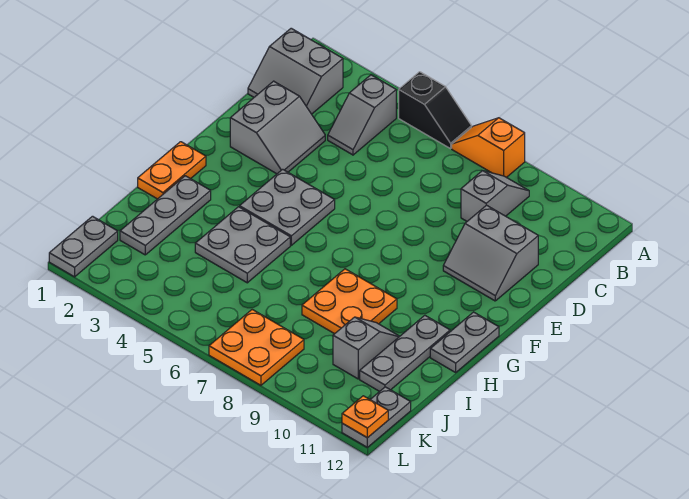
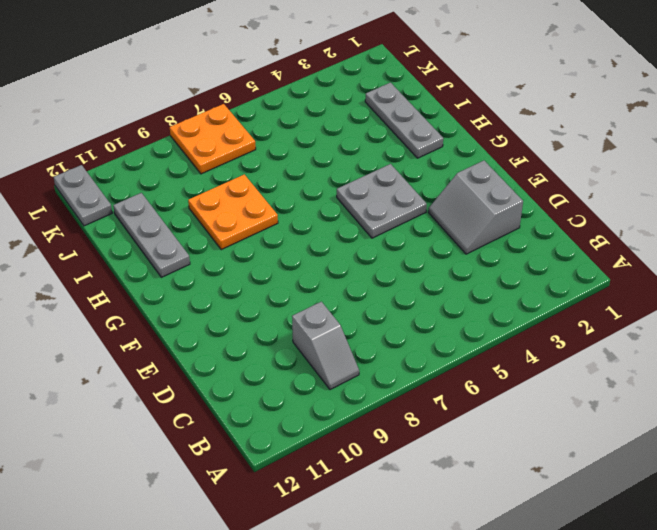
none -> black 1x2 slope [399,72,472,149]
none -> orange 1x2 slope [452,118,525,178]
none -> grey 2x2 slope [248,28,343,114]

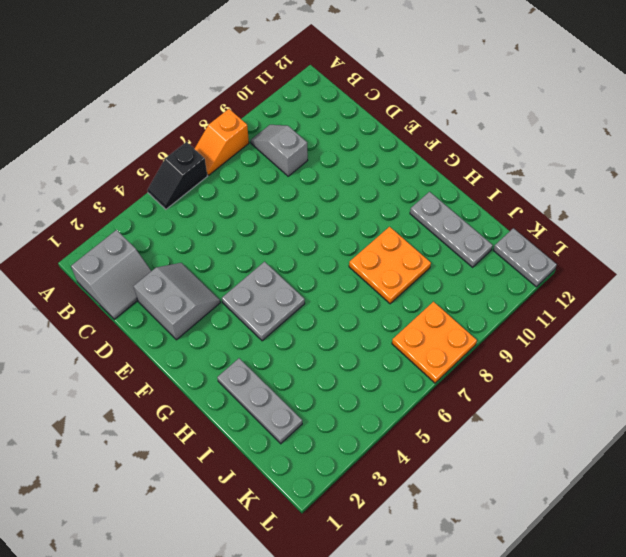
black 1x2 slope [147,142,207,209] -> black 1x2 slope turned to [399,72,472,149]
none -> grey 1x2 slope [328,75,396,155]
none -> grey 2x2 slope [443,205,538,301]
none -> orange 1x2 plate [138,142,206,199]

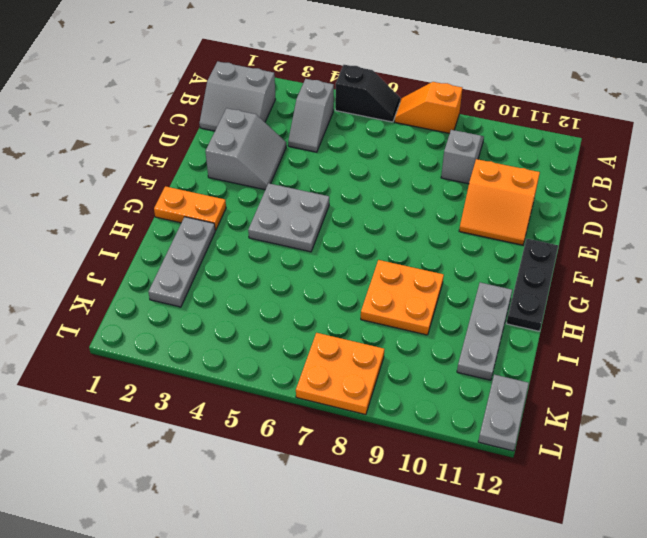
orange 2x2 slope [459,159,540,245] -> grey 2x2 slope [443,205,538,301]
black 1x3 plate [506,239,558,331] -> grey 1x2 plate [430,312,499,372]
orange 1x2 plate [154,186,226,231] -> orange 1x2 plate turned to [138,142,206,199]
none -> grey 2x2 plate [195,207,290,283]
none -> grey 1x2 slope [333,317,400,379]
none -> grey 1x2 plate [49,216,118,277]

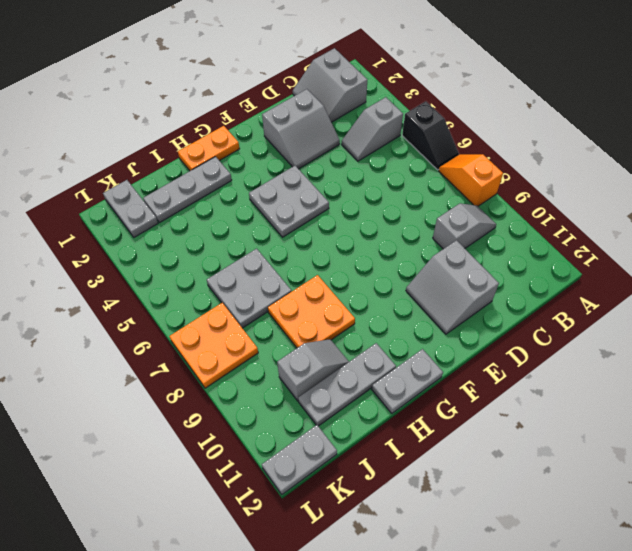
grey 2x2 plate [207,249,292,328] -> grey 2x2 plate moved to [195,207,290,283]
grey 1x2 plate [103,180,158,237] -> grey 1x2 plate turned to [49,216,118,277]
none -> orange 1x1 plate [342,396,388,438]

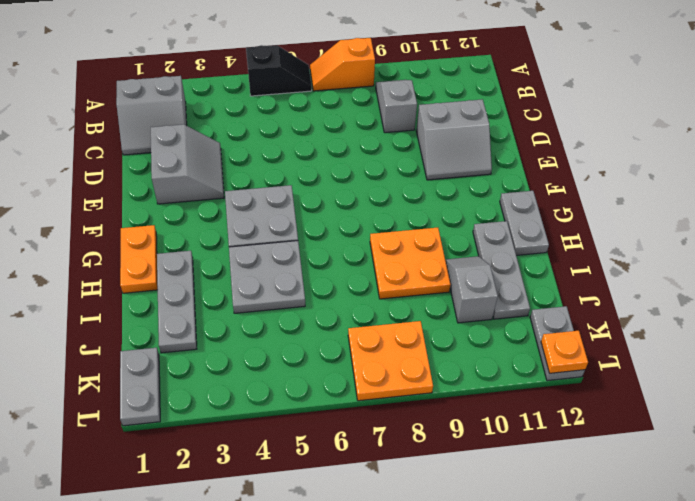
none -> grey 1x2 slope [328,75,396,155]

